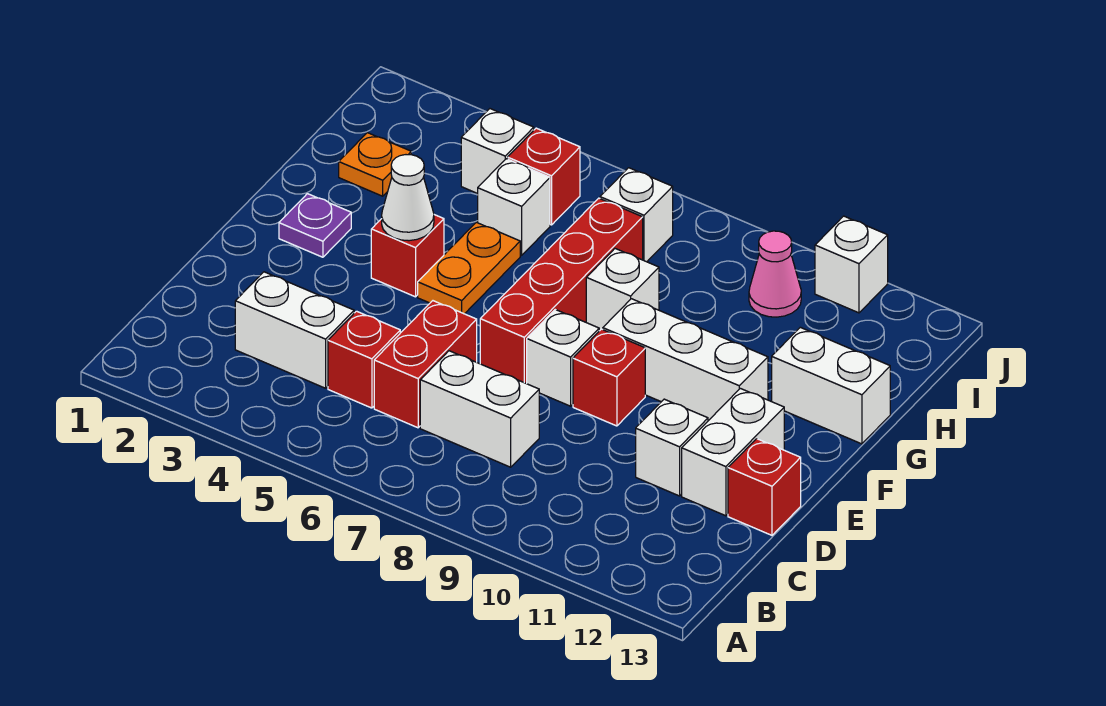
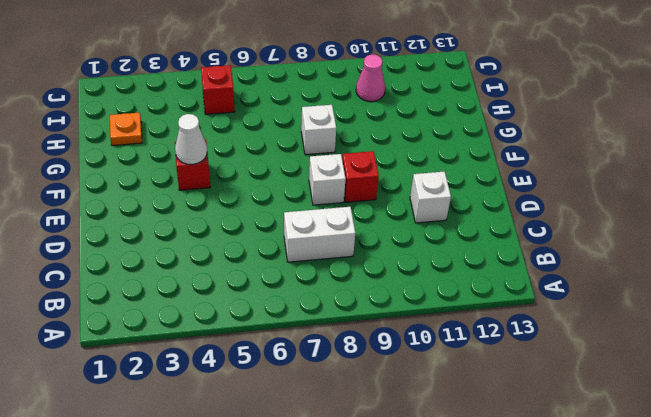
none -> white 1x2 brick [235,272,354,388]
none -> red 1x1 brick [328,311,400,408]
none -> red 1x2 brick [374,301,477,428]

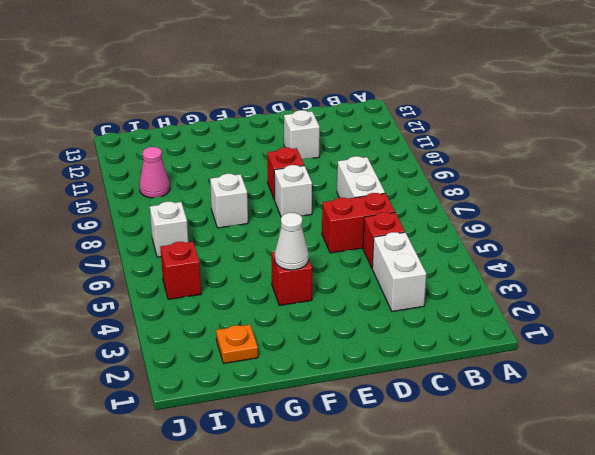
none -> white 1x2 brick [682,388,784,516]
none -> red 1x1 brick [728,439,801,535]
none -> red 1x4 brick [480,198,643,384]

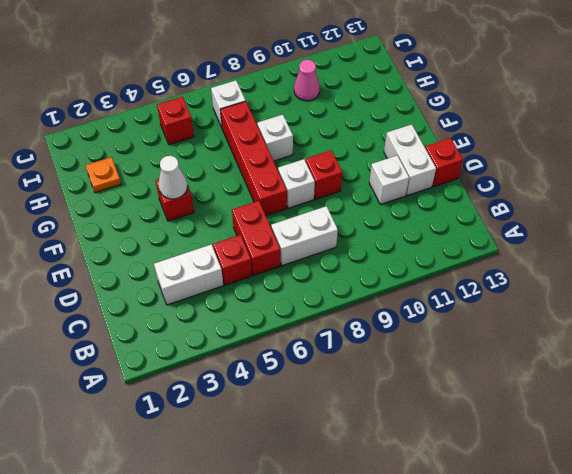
none -> purple 1x1 plate [279,194,351,257]
none -> orange 1x2 plate [418,222,520,314]
none -> white 1x3 brick [603,299,768,421]

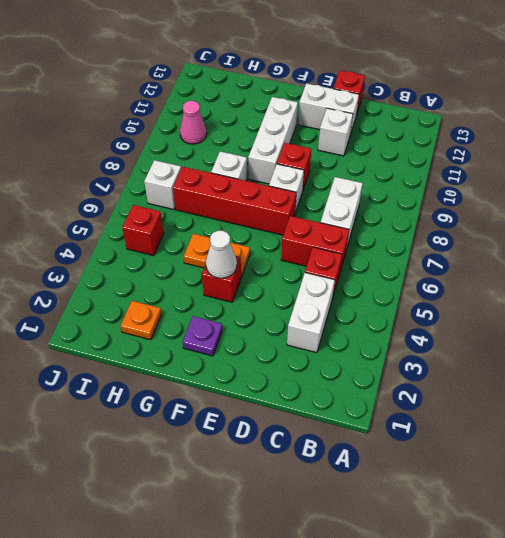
none -> white 1x2 brick [772,327,890,444]
none -> white 1x1 brick [478,159,550,255]
none -> white 1x1 brick [461,109,534,194]

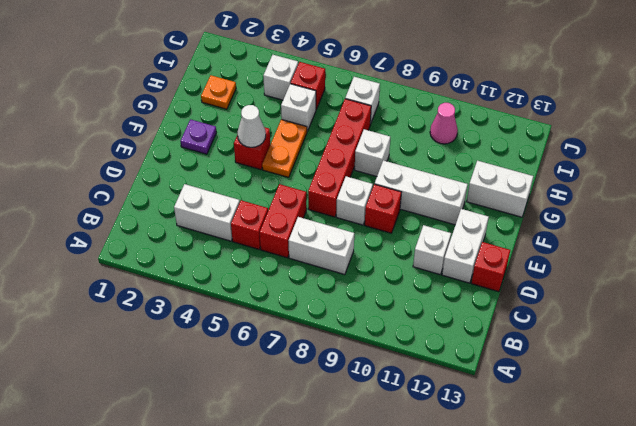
none -> white 1x1 brick [815,216,888,313]

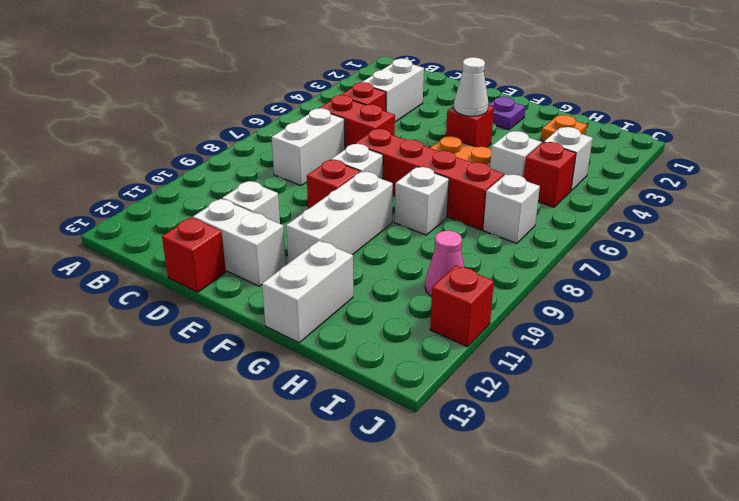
red 1x1 brick [430,266,494,347] -> white 1x1 brick [815,216,888,313]

